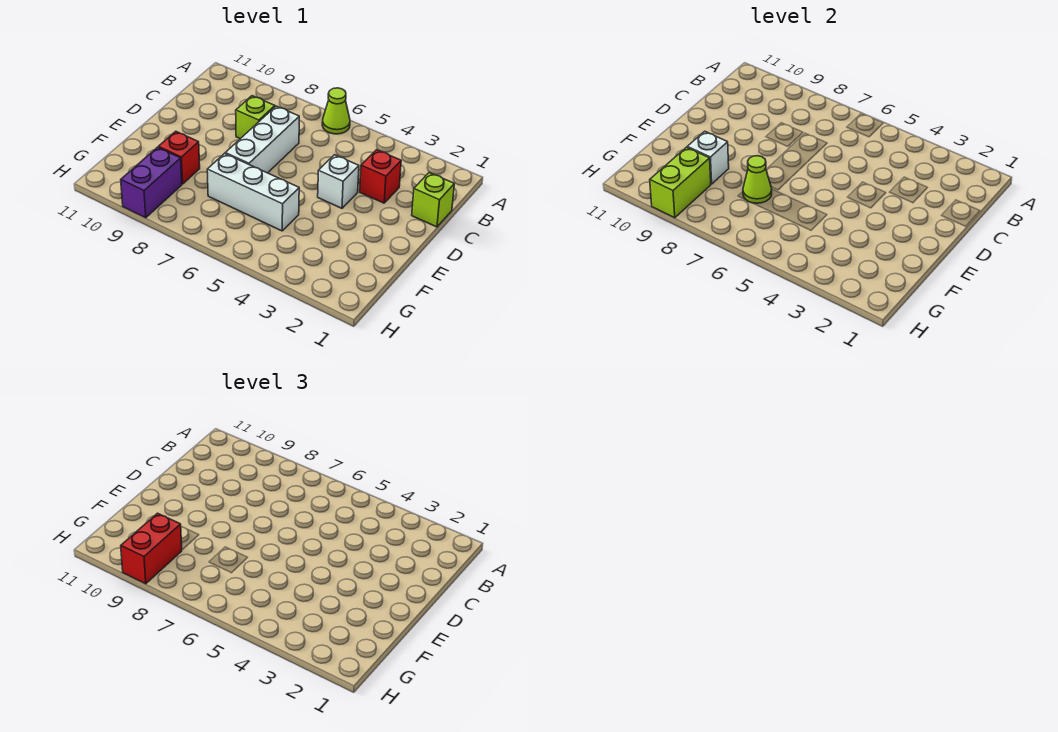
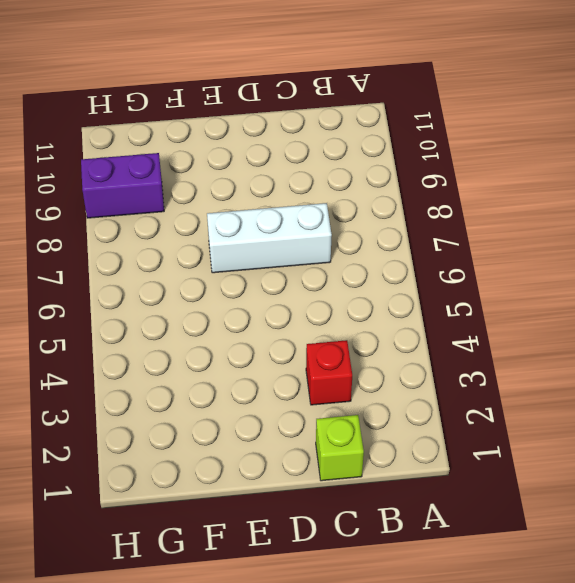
none -> lime 1x1 cone [322,88,350,134]
none -> lime 1x1 brick [236,96,275,139]
none -> white 1x1 brick [318,155,359,208]

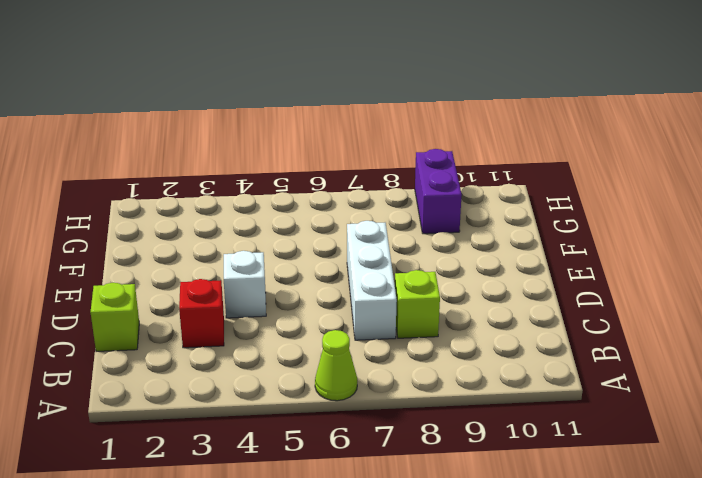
none -> white 1x3 brick [207,154,299,231]
none -> red 1x1 brick [158,131,200,184]
none -> lime 1x1 cone [743,156,772,203]

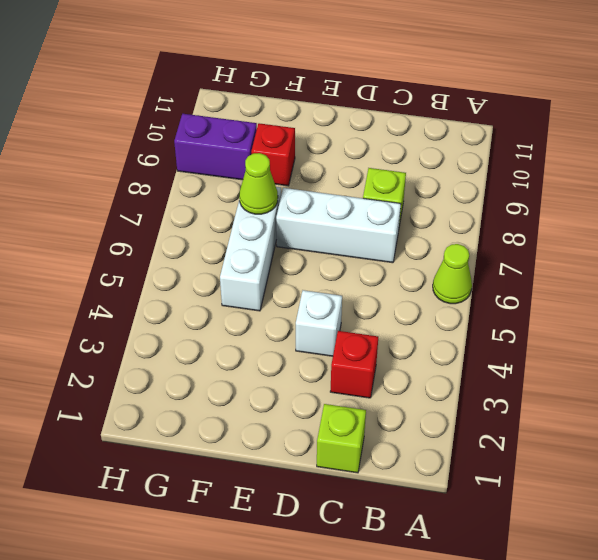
none -> white 1x1 brick [687,131,729,184]
none -> lime 1x2 brick [650,147,711,218]
none -> red 1x2 brick [121,513,182,584]

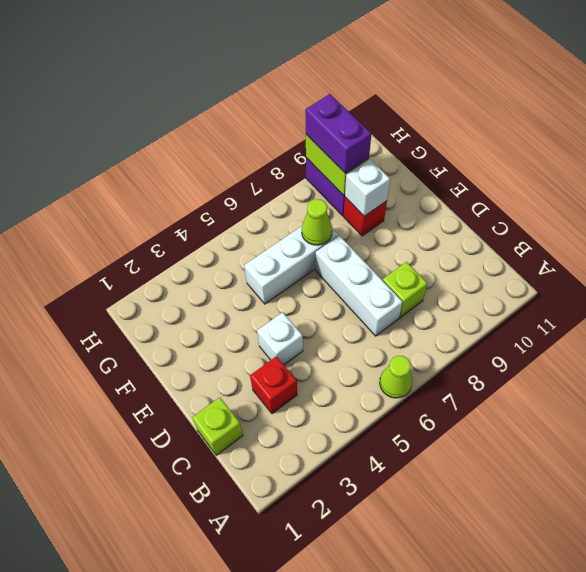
purple 1x2 brick [305,94,371,173] -> red 1x2 brick [121,513,182,584]

